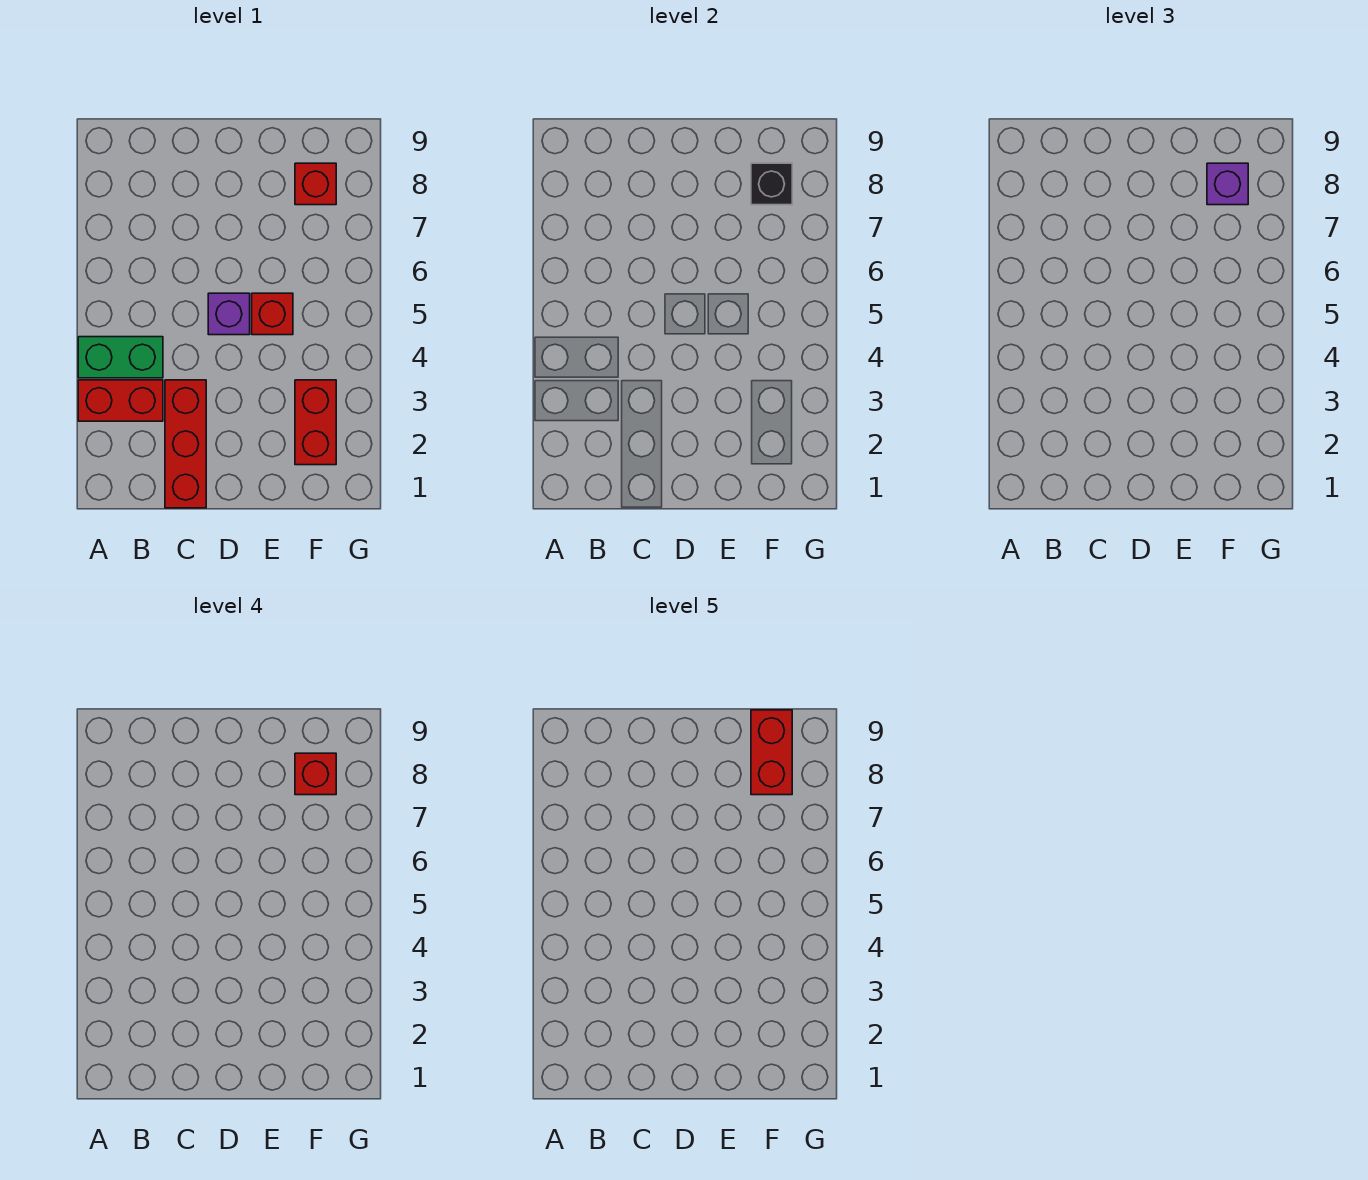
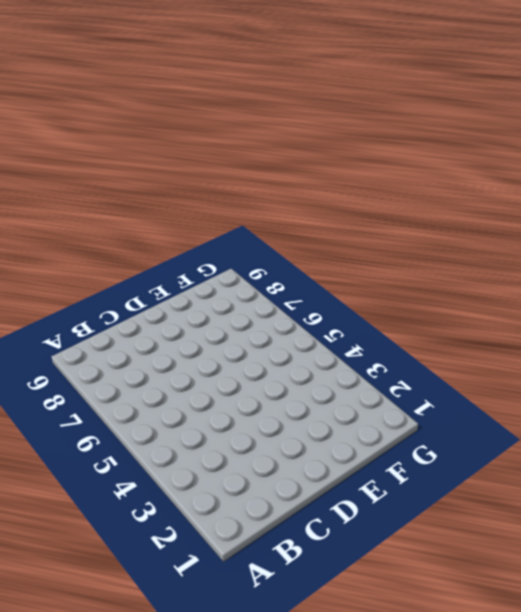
none -> red 1x2 brick [78,380,163,421]
none -> green 1x2 brick [78,337,163,378]

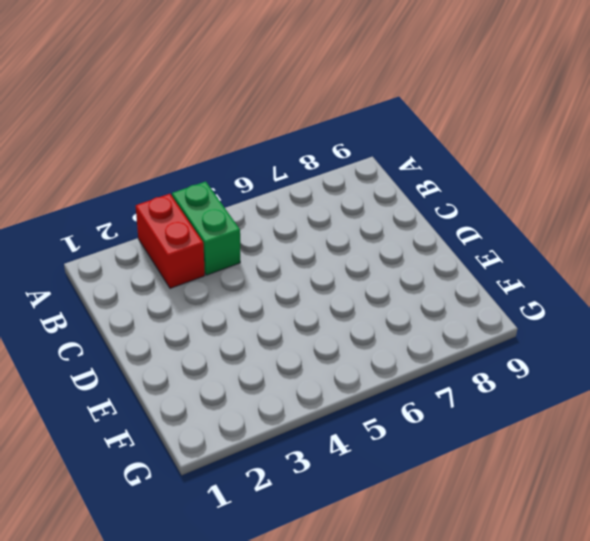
none -> red 1x3 brick [165,380,206,508]
none -> purple 1x1 brick [208,293,250,335]

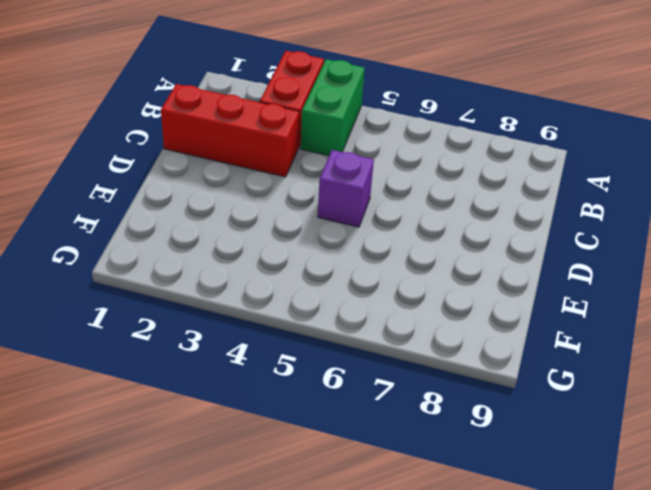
none -> red 1x1 brick [252,293,293,335]
none -> red 1x2 brick [295,380,336,465]

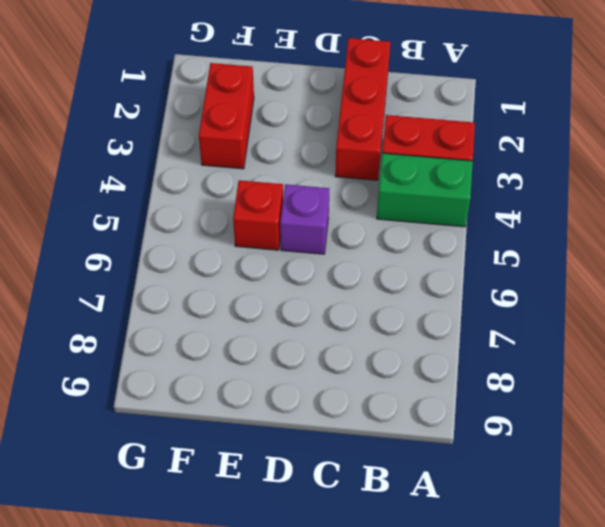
none -> red 1x1 brick [295,163,336,205]
none -> black 1x1 brick [751,163,792,205]

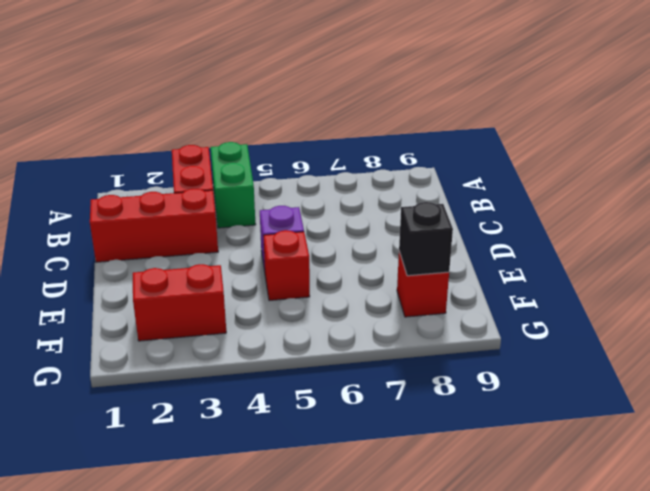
none -> purple 1x1 brick [1207,163,1248,205]
none -> red 1x1 brick [295,753,336,795]

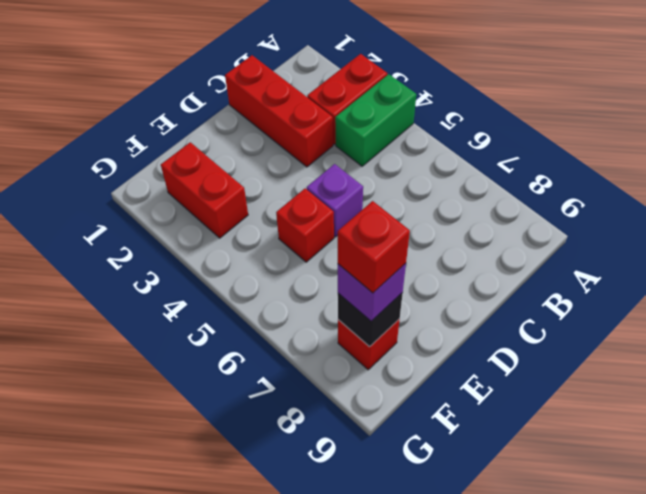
none -> red 1x2 brick [751,710,792,795]

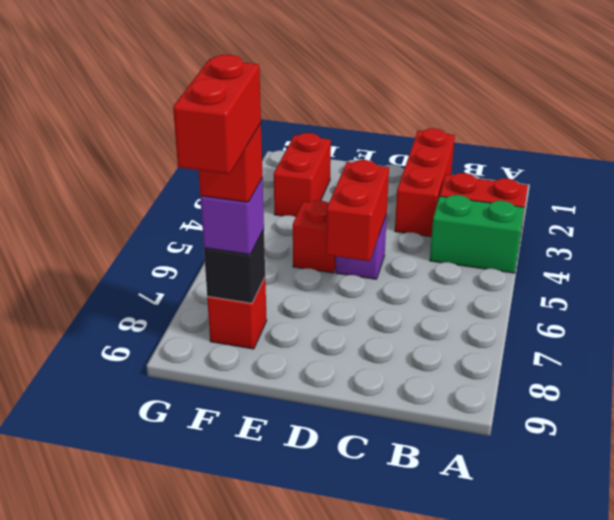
red 1x2 brick [326,160,389,261] -> none

